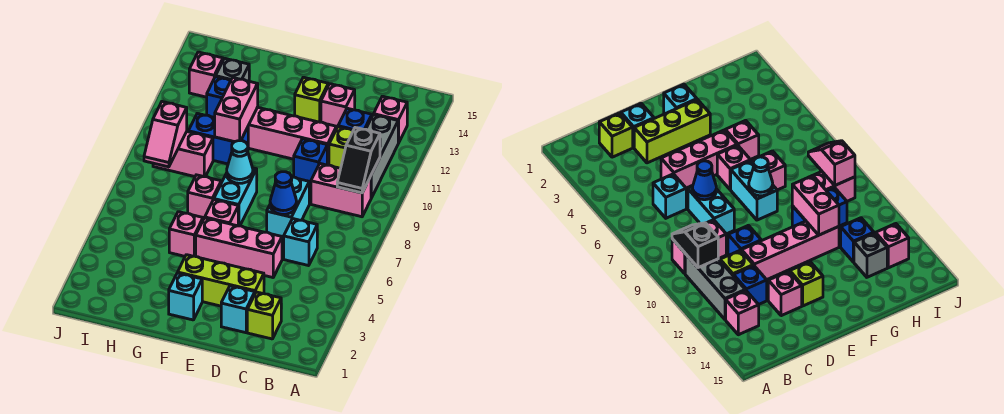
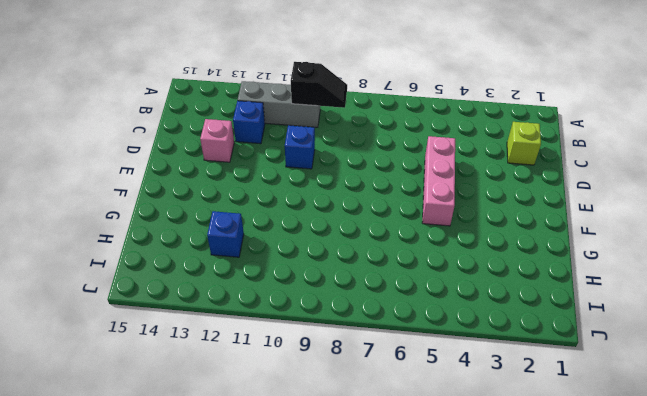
none -> pink 1x2 brick [311,164,371,217]
none -> pink 1x1 brick [374,96,407,143]
none -> cyan 1x1 brick [284,219,317,266]
none -> lime 1x1 brick [329,127,353,168]

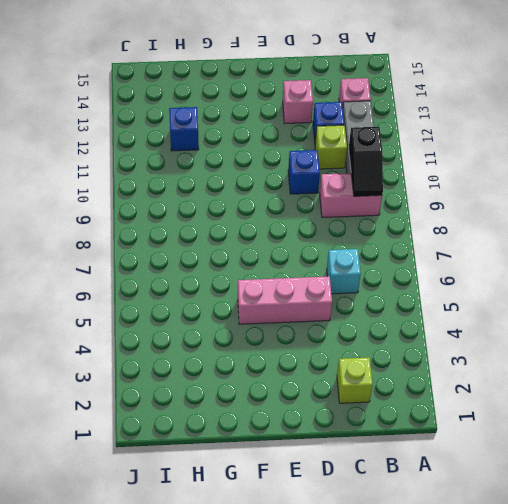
none -> cyan 1x1 brick [221,286,255,333]
none -> lime 1x3 brick [178,255,264,306]
none -> cyan 1x2 brick [267,177,309,239]
none -> pink 1x4 brick [248,107,337,165]

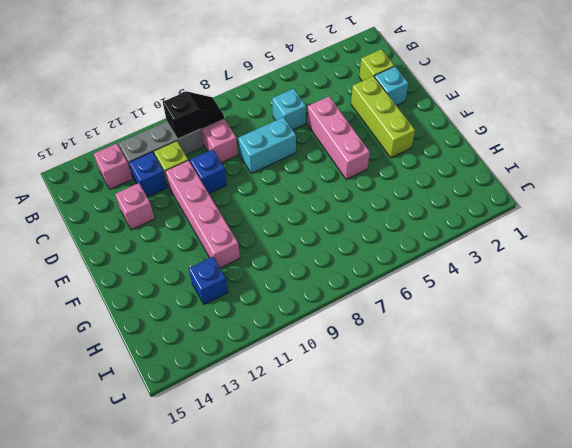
none -> lime 1x1 brick [295,77,328,122]
none -> cyan 1x1 brick [169,273,202,320]
none -> pink 1x1 brick [205,200,238,226]
none -> cyan 1x2 brick [214,168,257,226]

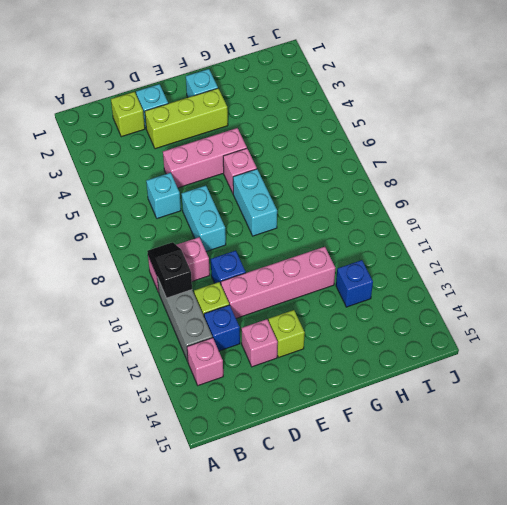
none -> pink 1x1 brick [169,212,203,256]
none -> pink 1x1 brick [188,175,221,220]
none -> blue 1x2 brick [188,113,248,164]
none -> pink 1x2 brick [153,132,213,177]

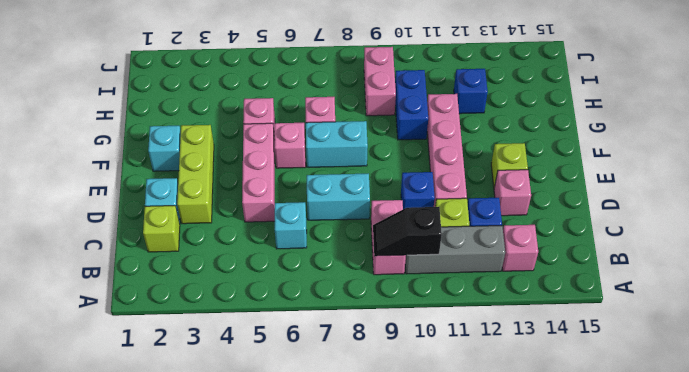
none -> grey 1x1 brick [216,58,249,81]
none -> pink 1x1 brick [189,52,223,97]
none -> blue 1x1 cone [270,172,297,214]
none -> cyan 1x1 cone [227,141,253,183]

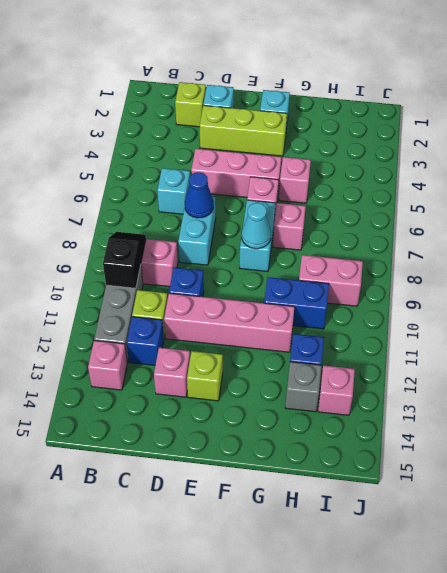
none -> pink 1x2 brick [215,78,258,142]
none -> pink 1x2 slope [144,102,187,167]

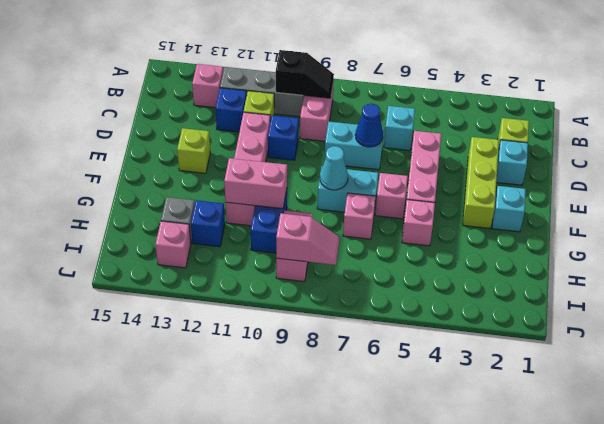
none -> pink 1x1 brick [321,84,355,128]

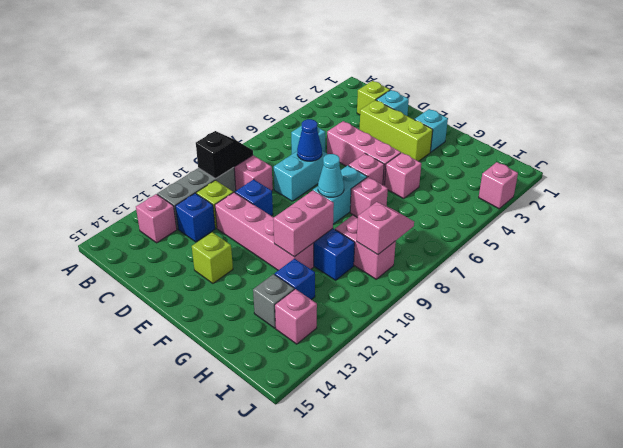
pink 1x1 brick [479,162,518,209] -> pink 1x1 brick moved to [321,84,355,128]

